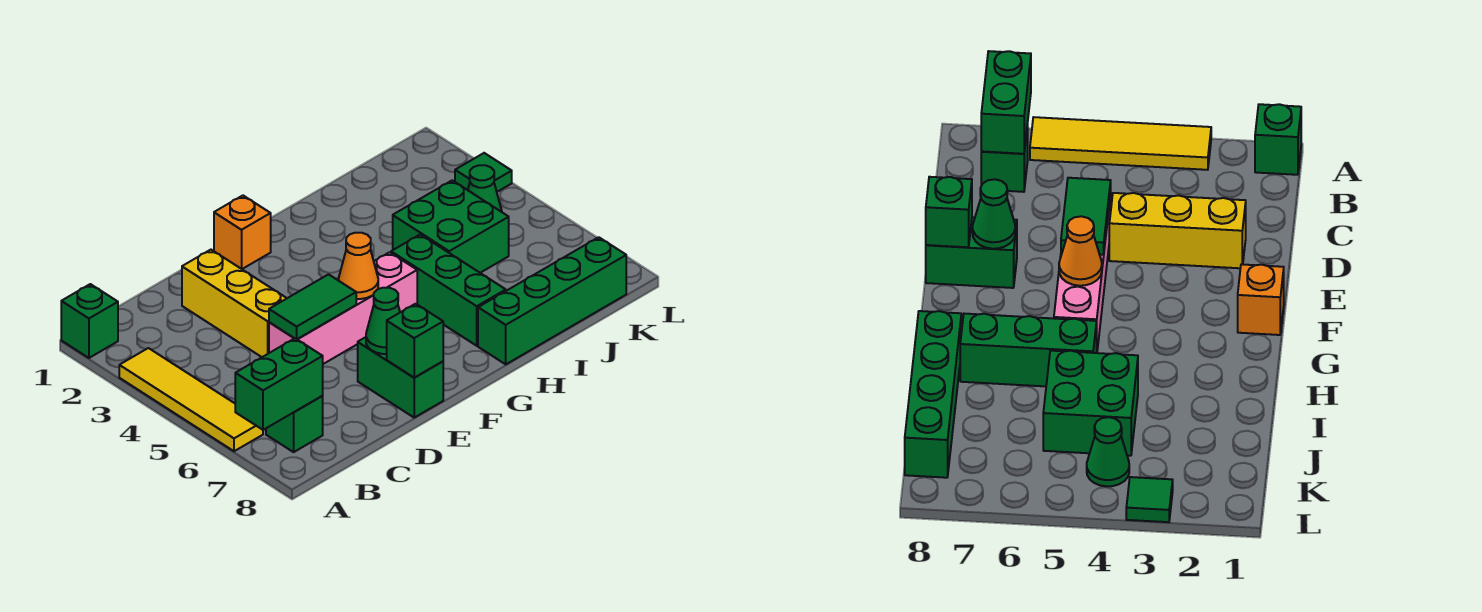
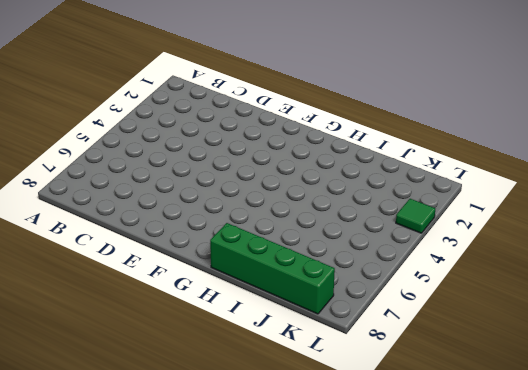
none -> green 1x1 brick [61,284,118,358]
none -> yellow 1x4 tile [119,348,263,451]
none -> green 1x1 brick [266,396,323,452]

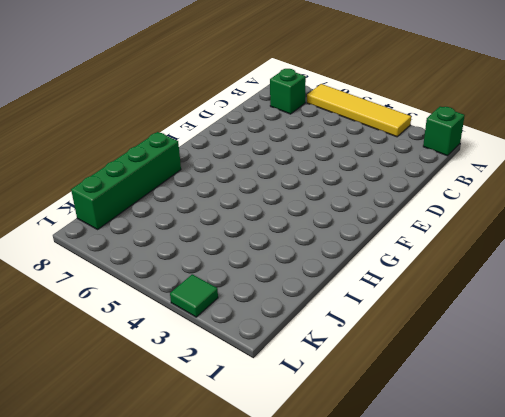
none -> yellow 1x3 brick [182,250,287,357]
none -> pink 1x4 brick [269,252,417,364]
none -> green 1x2 brick [358,337,443,417]

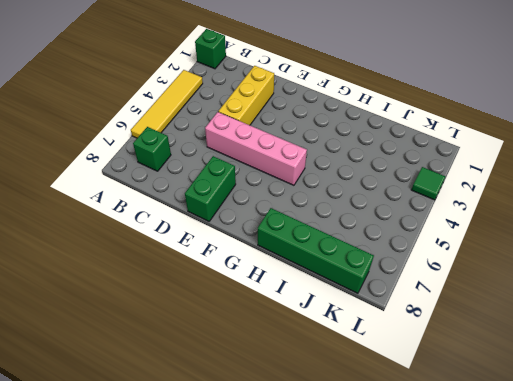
none -> orange 1x1 brick [214,196,271,269]
none -> green 1x3 brick [391,235,506,346]
none -> green 2x2 brick [393,181,509,273]

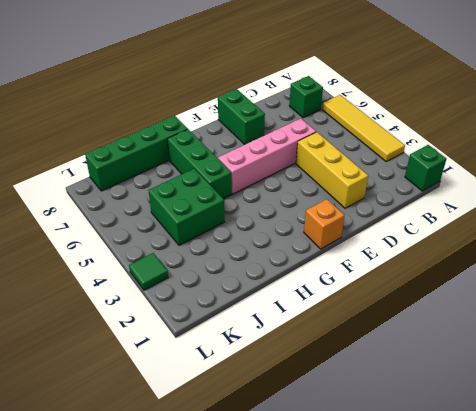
none -> green 1x1 cone [468,165,502,212]
none -> green 1x2 brick [235,338,323,430]
none -> green 1x2 tile [269,274,356,339]

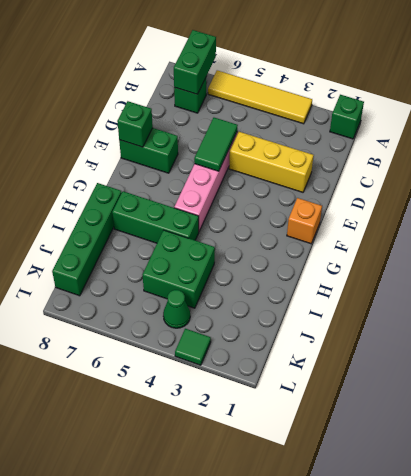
none -> green 1x1 cone [366,288,400,354]
none -> orange 1x1 cone [339,233,378,299]

